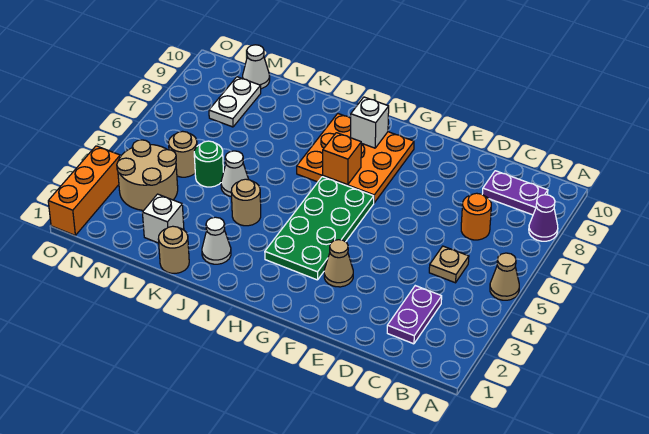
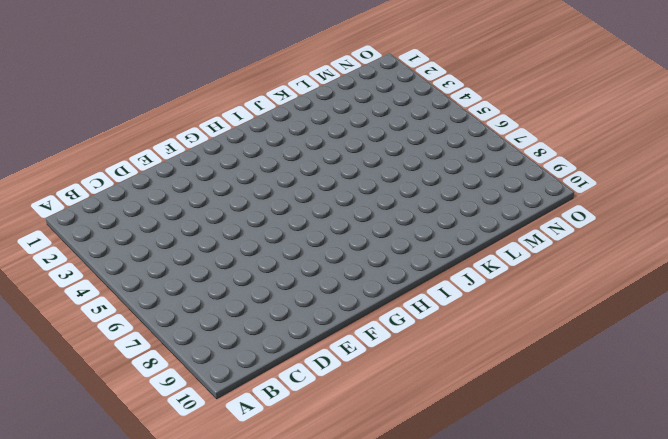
none -> tan 1x1 cone [490,253,519,300]
none -> purple 1x1 cone [529,195,558,241]
none -> purple 1x2 plate [482,171,548,215]

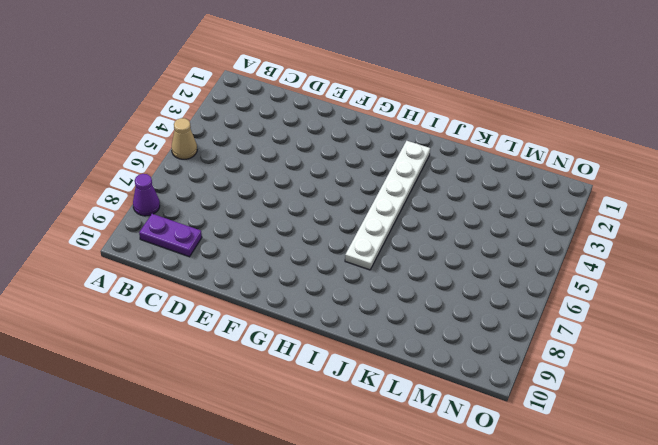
white 1x6 plate [345,141,430,270] -> orange 3x3 plate [297,114,414,203]
none -> purple 1x2 plate [387,286,442,344]
none -> tan 1x1 plate [429,246,469,283]
none -> orange 1x1 round brick [461,193,491,240]

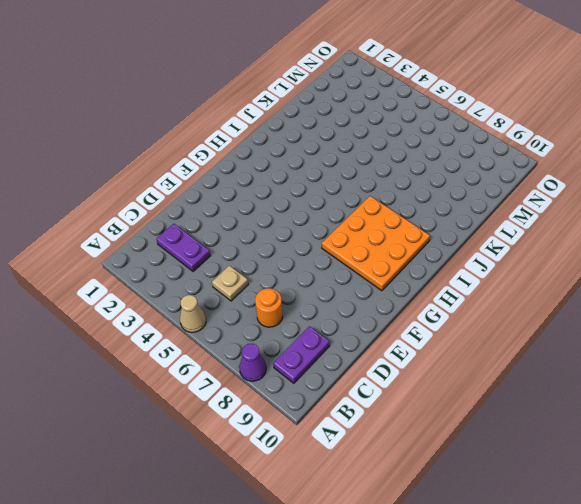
none -> tan 1x1 cone [324,240,353,287]
none -> green 2x4 plate [265,177,374,280]
none -> white 1x1 cone [202,217,231,264]

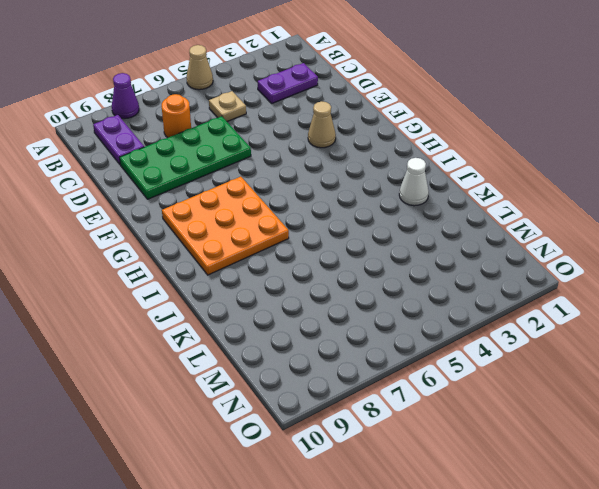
green 2x4 plate [120,116,251,199] -> green 2x4 plate moved to [265,177,374,280]
none -> tan 1x1 round brick [231,179,261,226]
none -> tan 1x1 round brick [158,226,189,273]
none -> white 1x1 cone [221,151,249,197]

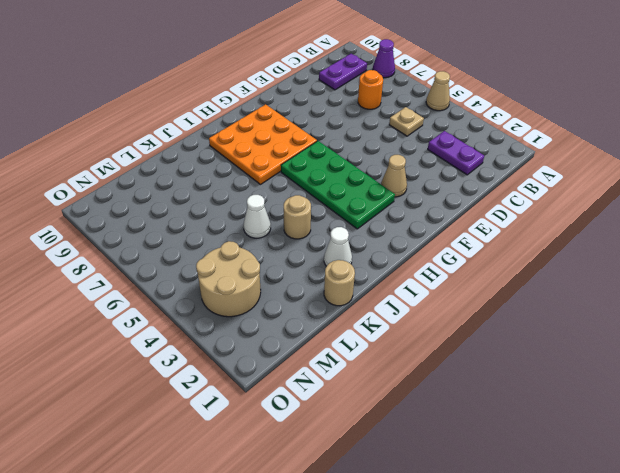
none -> white 1x1 brick [142,194,184,243]
none -> green 1x1 round brick [194,141,224,187]
none -> tan 1x1 round brick [169,131,197,177]

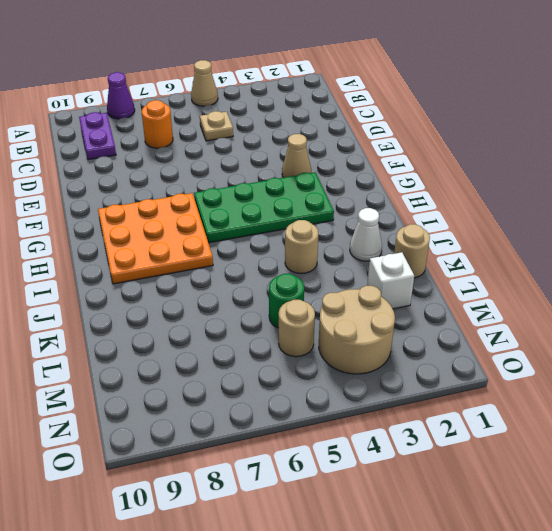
none -> purple 1x2 plate [387,286,442,344]
none -> white 1x1 cone [221,151,249,197]
none -> white 1x2 plate [209,77,261,127]

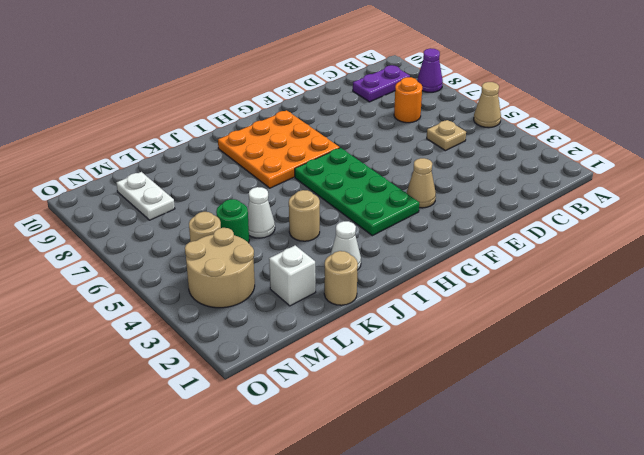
none -> purple 1x2 plate [387,286,442,344]
none -> white 1x1 cone [243,45,270,89]
none -> orange 1x3 brick [48,146,121,235]

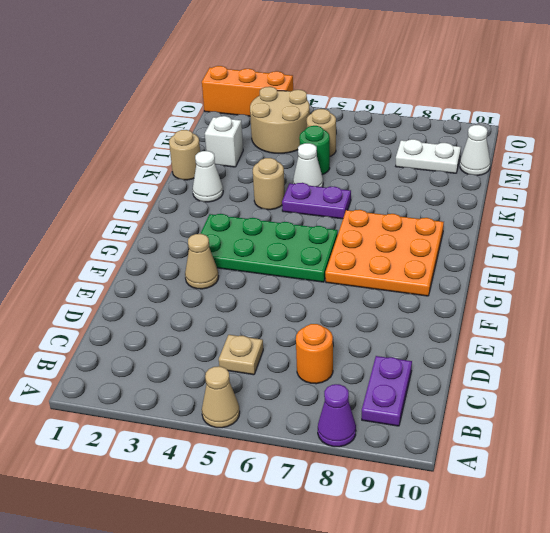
purple 1x2 plate [282,183,351,219] -> purple 1x2 plate moved to [387,286,442,344]
none -> orange 1x1 brick [323,133,361,185]
none -> white 1x1 brick [350,97,389,148]

